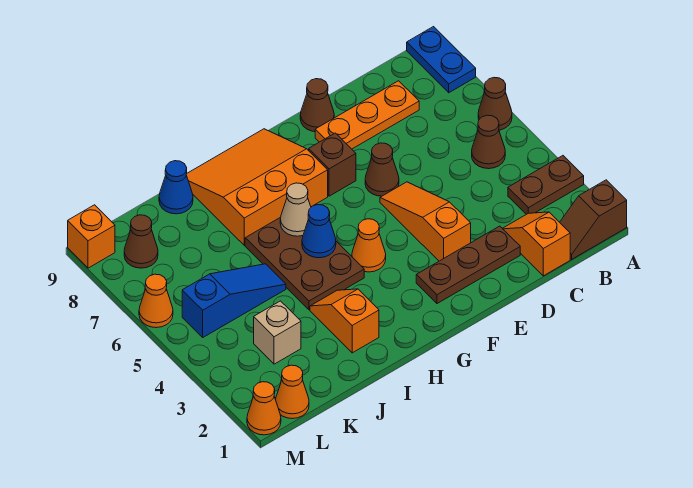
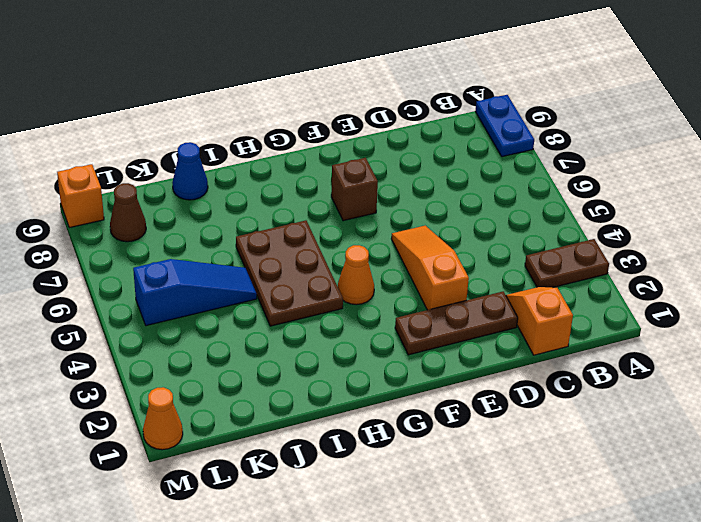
none -> brown 1x2 slope [560,180,627,259]
none -> brown 1x1 cone [478,78,512,130]
none -> brown 1x1 cone [472,115,505,169]

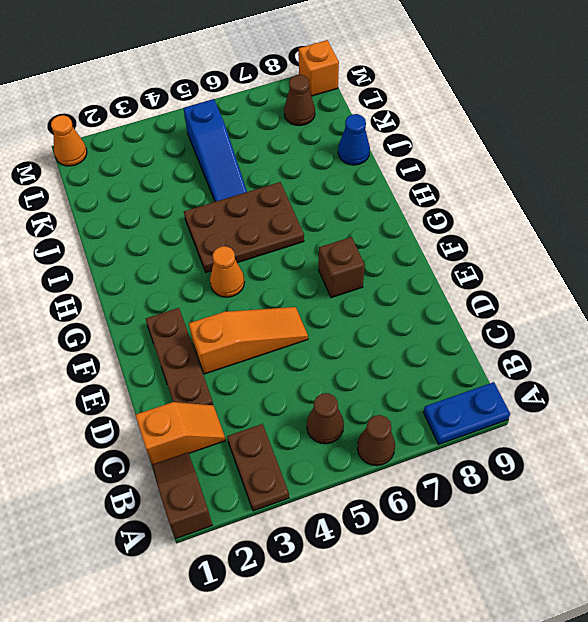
none -> orange 1x3 plate [315,81,419,149]
none -> brown 1x1 cone [365,143,399,196]
none -> brown 1x1 cone [300,79,334,132]

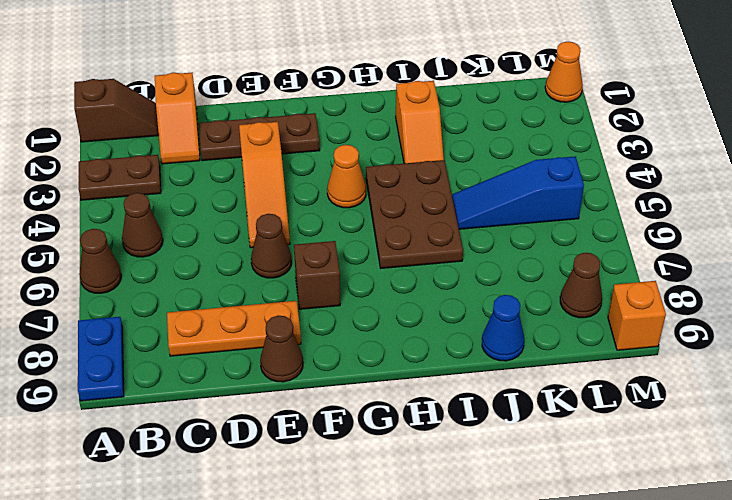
none -> orange 3x3 slope [186,129,328,245]
none -> tan 1x1 brick [254,301,301,364]
none -> orange 1x1 cone [276,365,309,419]

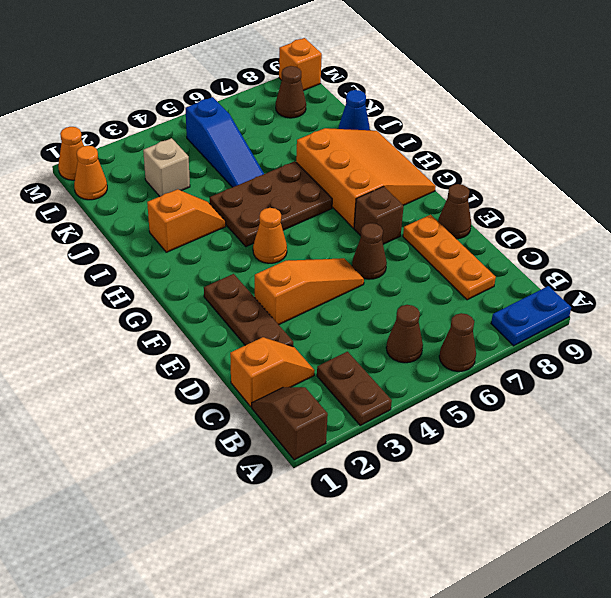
none -> orange 1x1 cone [139,274,173,328]
none -> blue 1x1 cone [302,205,336,258]
none -> tan 1x1 cone [280,183,311,236]

